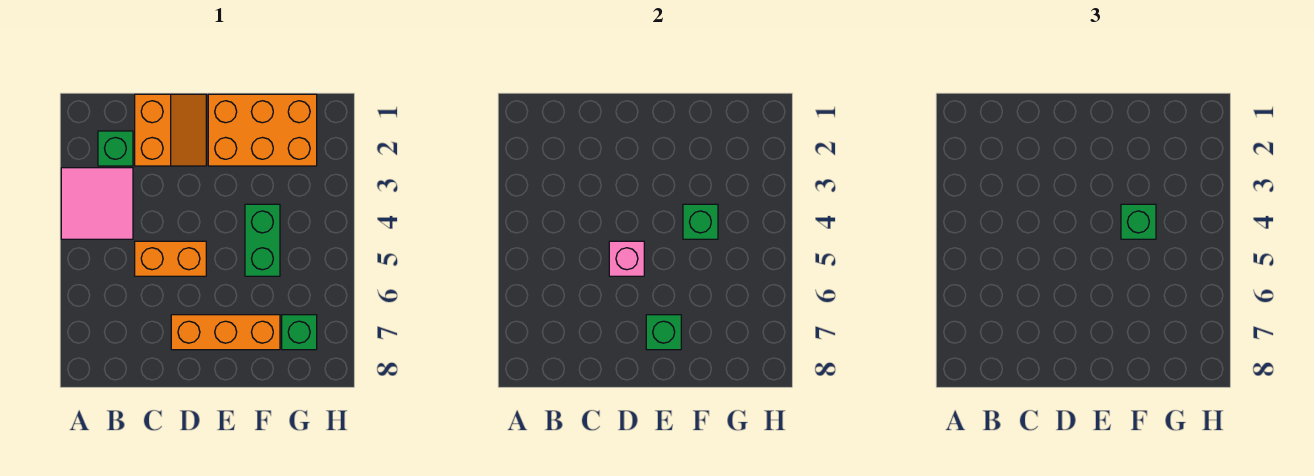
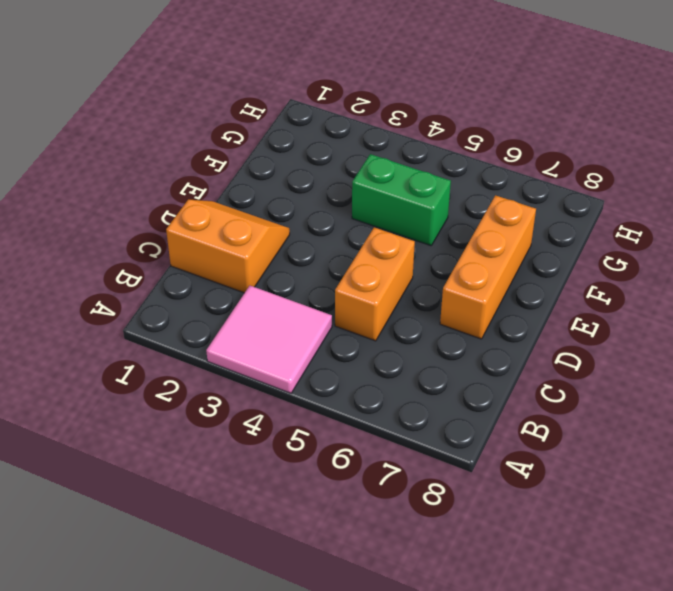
none -> green 1x1 brick [98,131,133,166]
none -> orange 2x3 brick [208,94,317,166]
none -> green 1x1 brick [282,315,317,350]

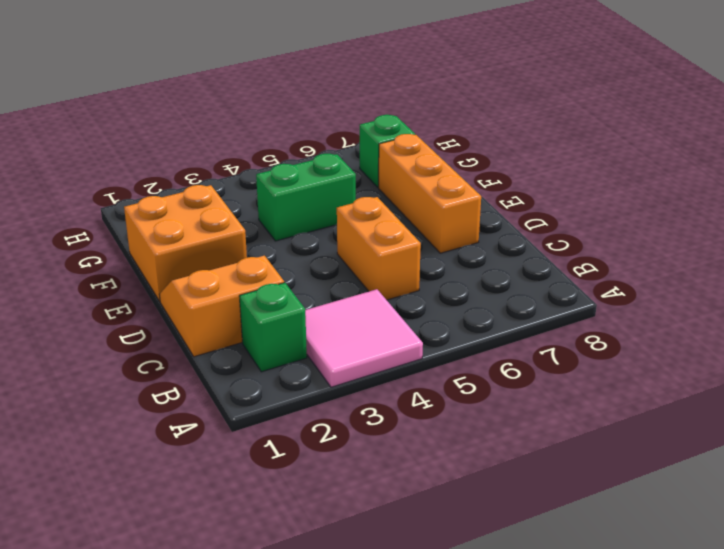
orange 2x2 brick [124,185,247,301] -> orange 2x3 brick [208,94,317,166]
none -> pink 1x1 brick [609,241,644,276]
none -> green 1x1 brick [646,315,681,350]
none -> green 1x1 brick [683,204,718,239]

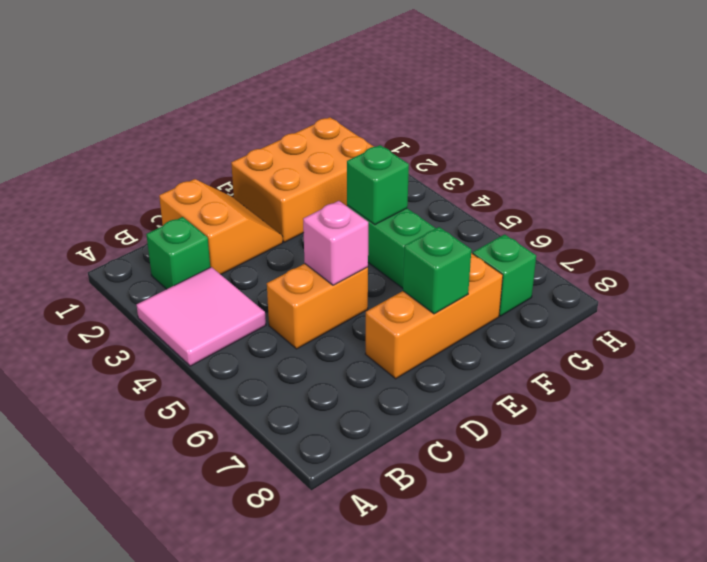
none -> green 1x1 brick [1121,204,1156,239]

